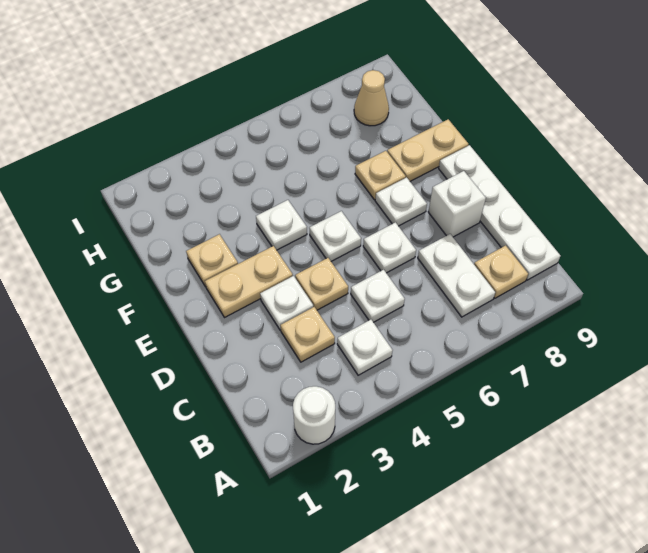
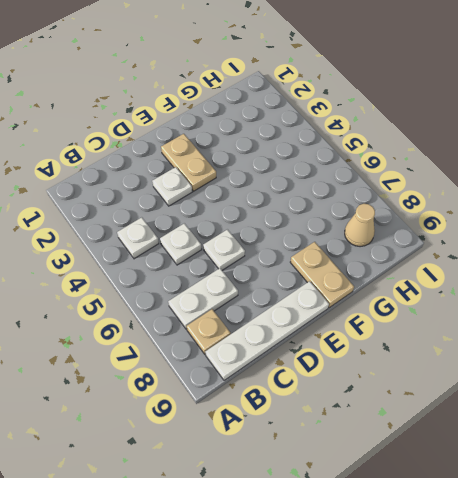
none -> white 1x1 round brick [293,386,335,444]
none -> tan 1x1 plate [280,307,335,362]
none -> tan 1x1 plate [295,258,348,310]

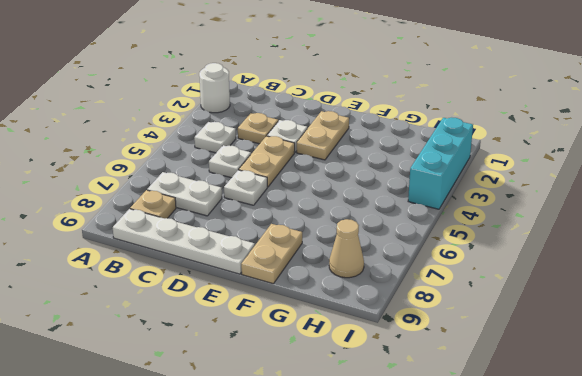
tan 1x2 plate [239,136,295,187] -> tan 1x1 plate [295,258,348,310]
cyan 1x3 brick [408,117,473,209] -> none
none -> white 1x1 brick [428,171,486,237]
none -> white 1x1 plate [310,211,361,261]
none -> white 1x1 plate [375,177,427,226]

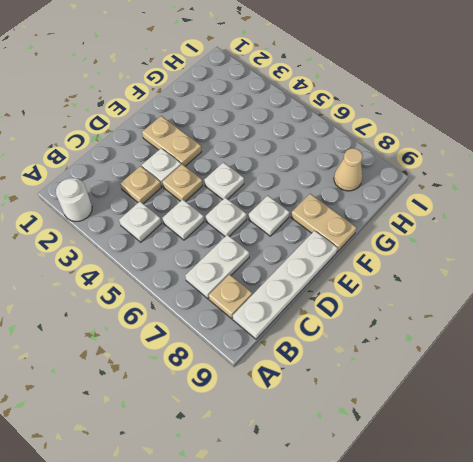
none -> white 1x1 brick [428,171,486,237]
none -> tan 1x1 plate [186,234,238,287]
none -> white 1x1 plate [256,200,307,250]

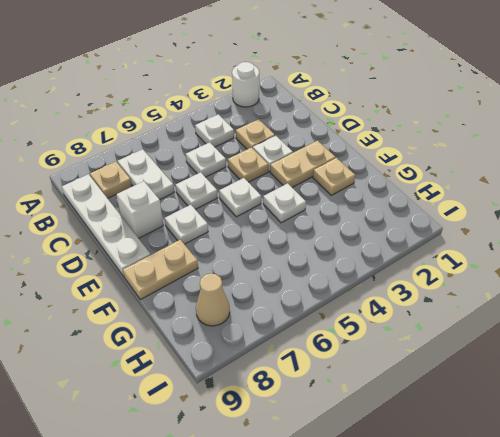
none -> tan 1x1 plate [355,151,406,200]

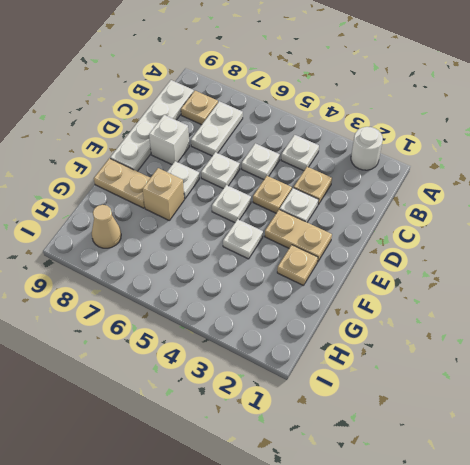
tan 1x1 brick [142,168,184,220] -> tan 1x1 plate [355,151,406,200]

